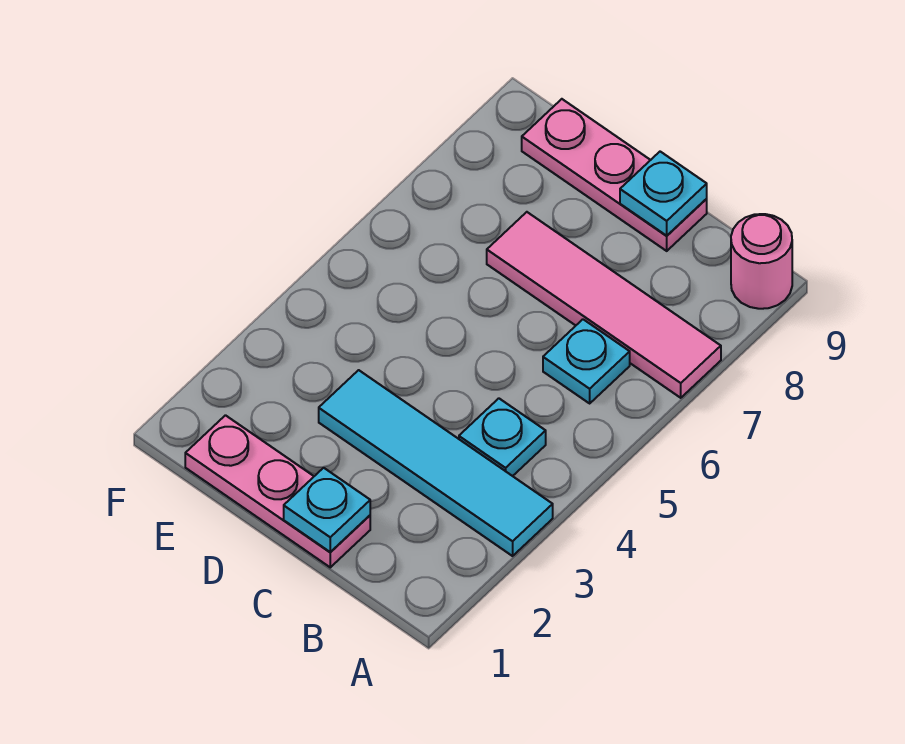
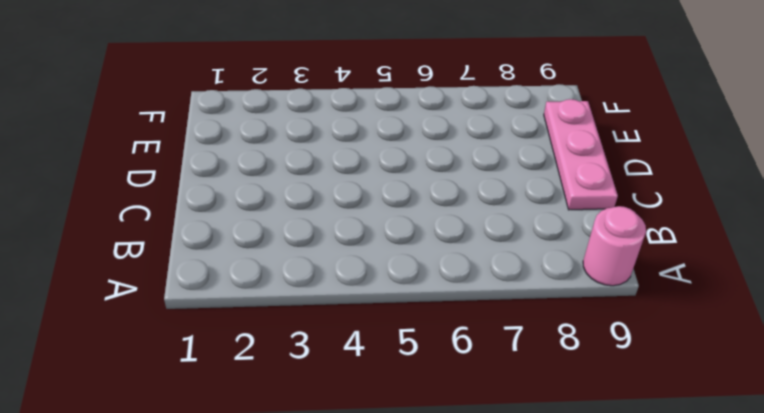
none -> cyan 1x4 tile [319,370,553,556]
none -> pink 1x4 tile [487,212,721,398]

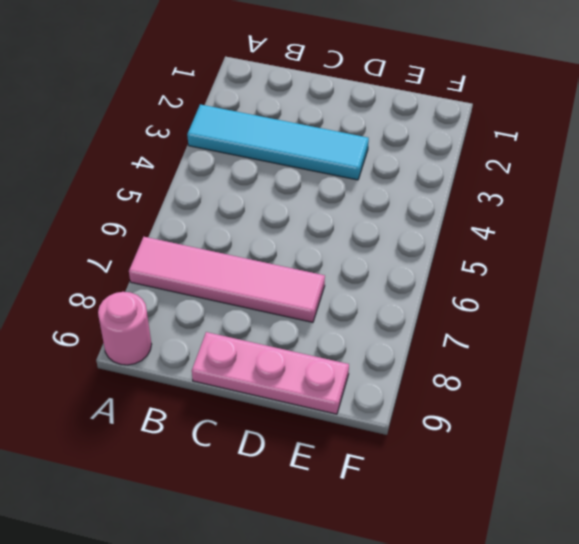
none -> cyan 1x1 plate [459,398,546,476]
none -> cyan 1x1 plate [543,319,630,403]

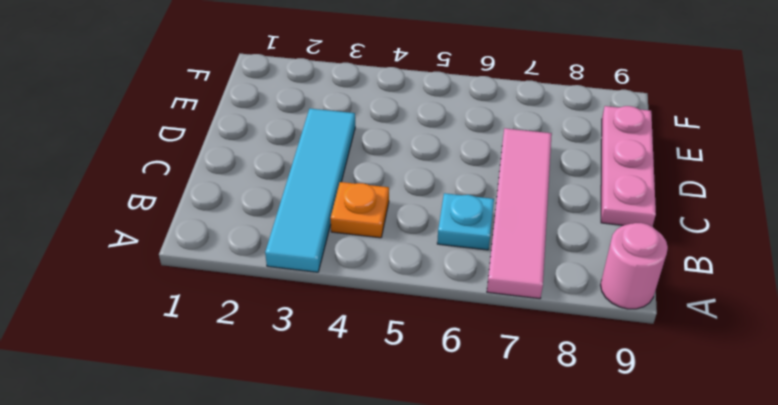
orange 1x1 plate [331,182,389,238] -> cyan 1x1 plate [459,398,546,476]
none -> pink 1x3 plate [185,415,370,567]
none -> cyan 1x1 plate [284,468,370,552]

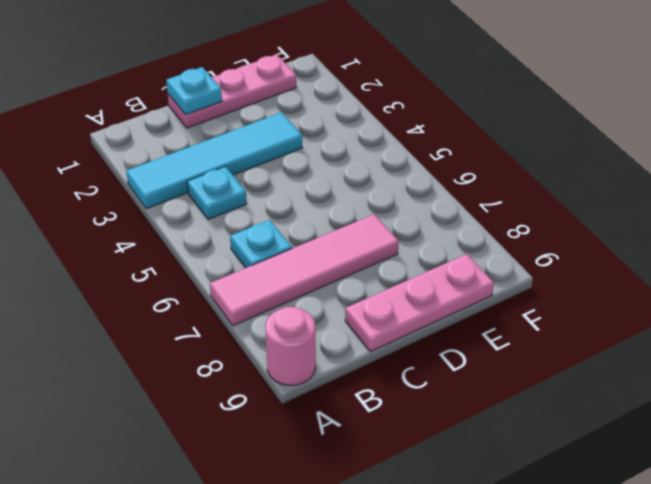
none -> cyan 1x1 plate [620,152,707,236]

